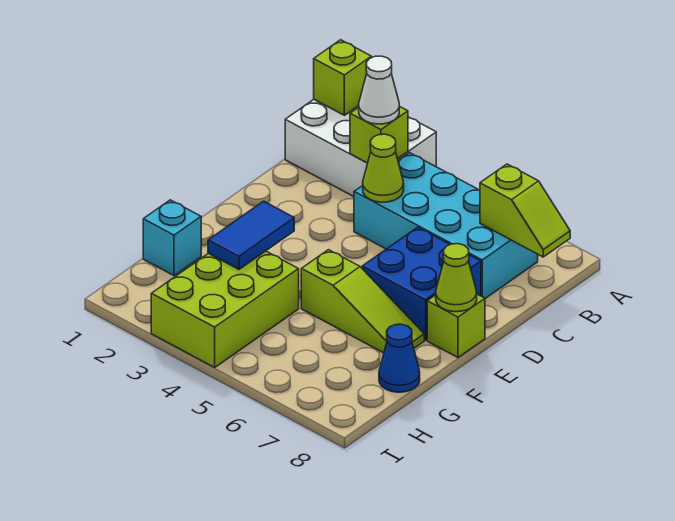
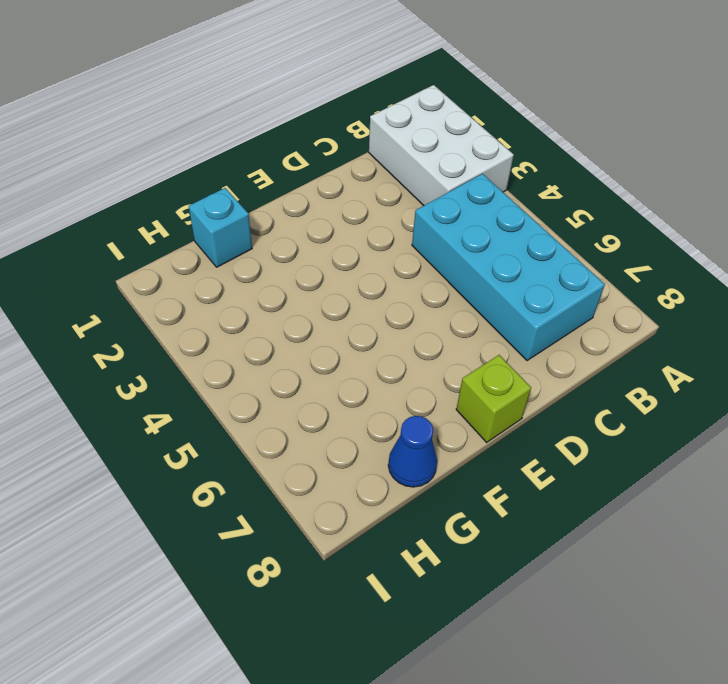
none -> blue 2x2 brick [362,227,481,340]
none -> lime 1x3 slope [301,250,424,353]
none -> lime 2x3 brick [151,251,299,367]

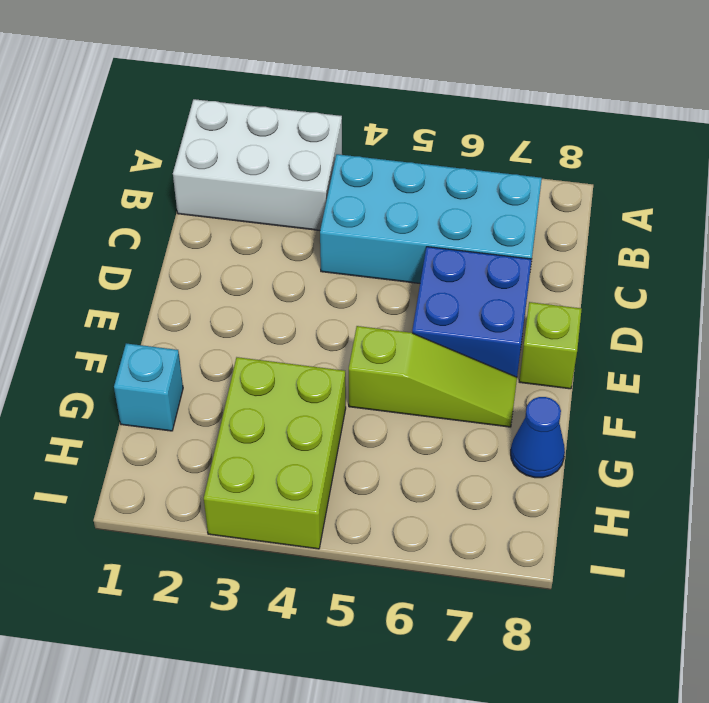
none -> lime 1x1 brick [314,40,372,115]
none -> lime 1x1 brick [350,106,408,163]
none -> lime 1x2 slope [480,164,570,257]

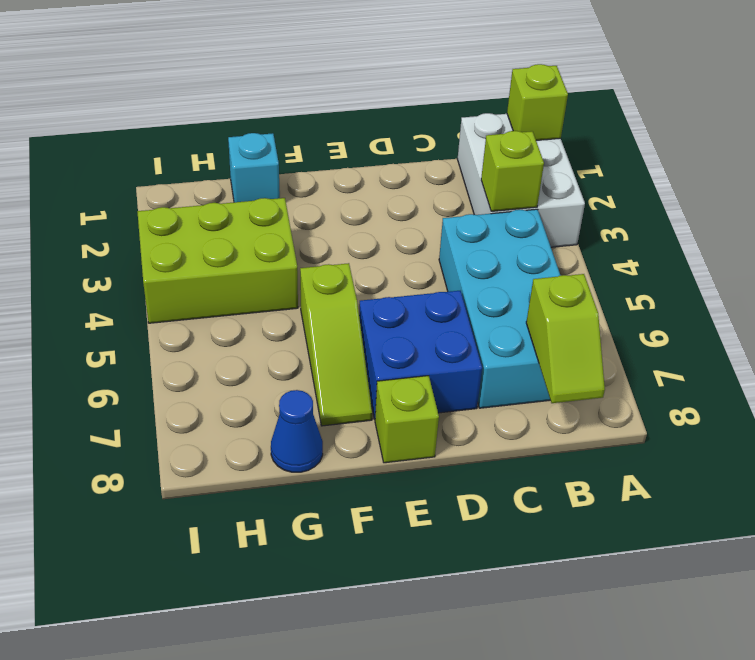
none -> lime 1x1 cone [363,134,404,202]
none -> lime 1x1 cone [436,244,477,312]
none -> blue 1x2 tile [208,201,294,269]

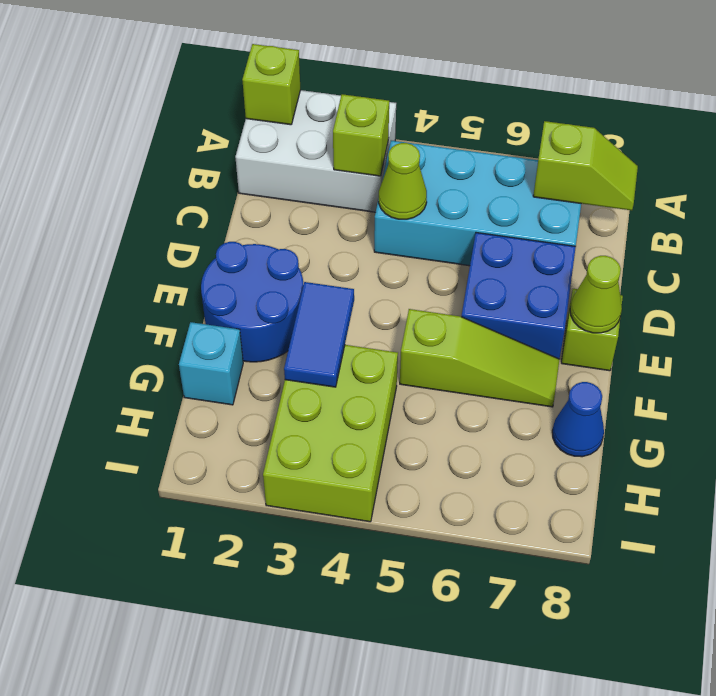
blue 2x2 round brick [201,242,303,362] -> none
none -> white 1x1 cone [359,56,399,124]

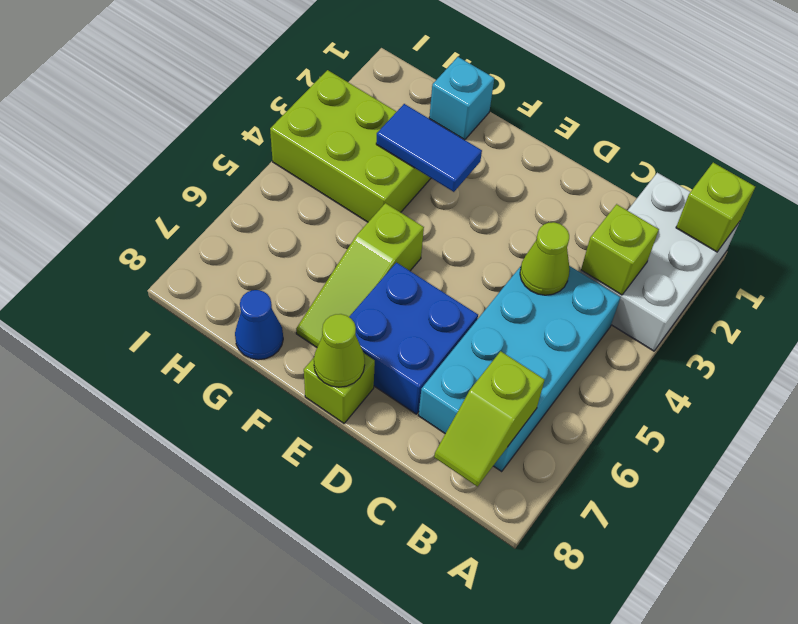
none -> white 1x1 cone [359,56,399,124]

